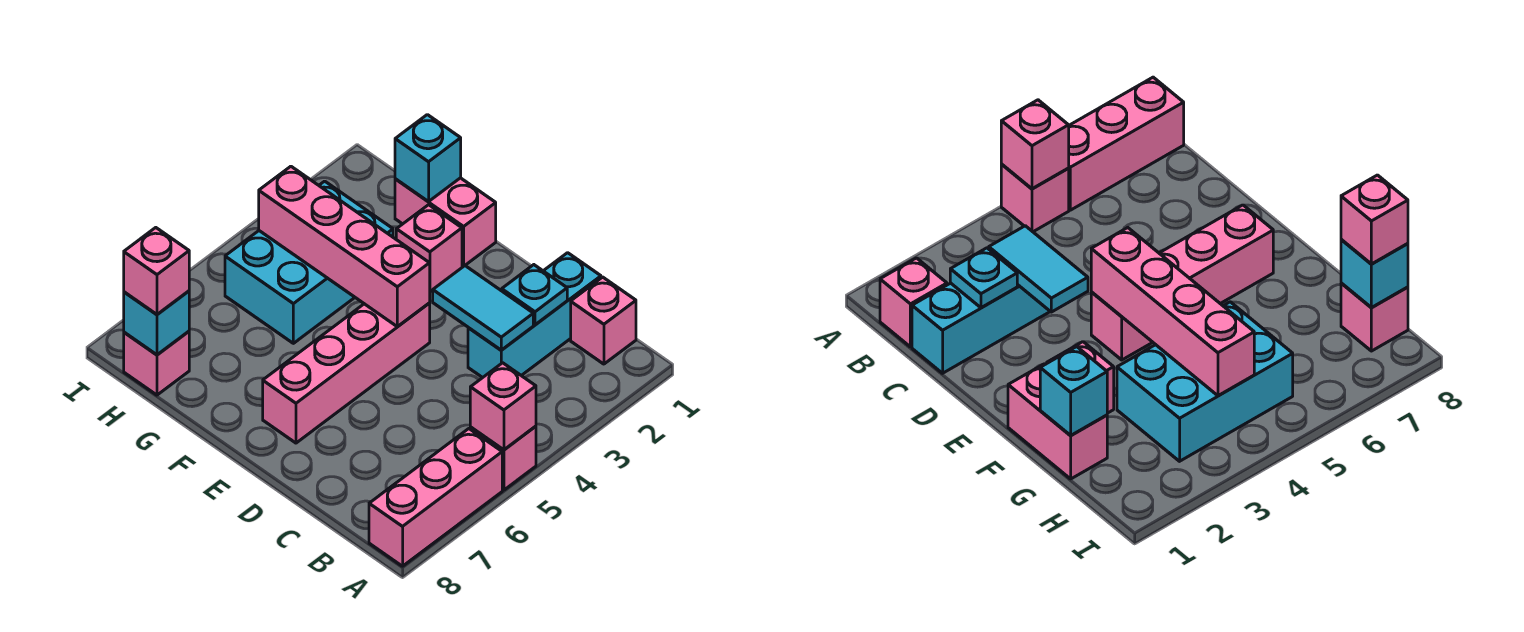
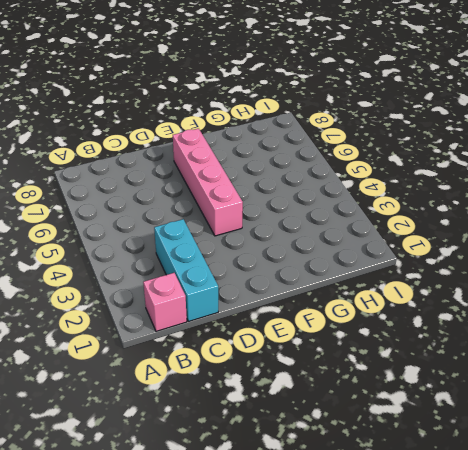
none -> pink 1x1 brick [470,426,536,490]
none -> pink 1x3 brick [369,429,502,566]
none -> pink 1x2 brick [395,178,496,266]

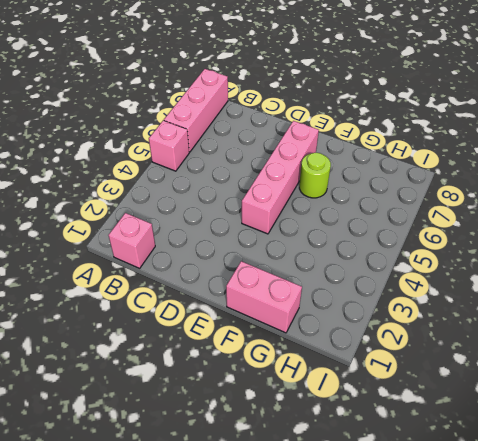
lime 1x1 round brick [299,153,331,198] -> none
none -> cyan 1x3 brick [468,253,601,378]
none -> pink 1x1 brick [396,205,462,291]
none -> cyan 2x3 brick [225,181,393,343]

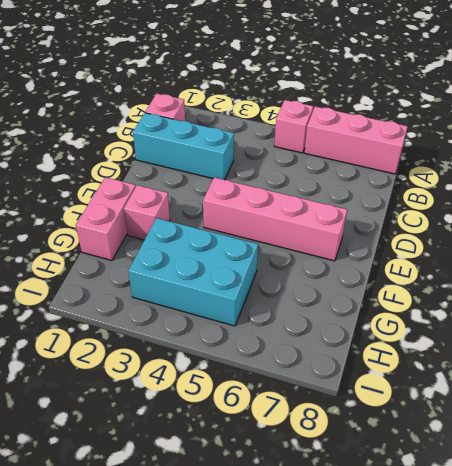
none -> pink 1x1 brick [124,331,189,395]
none -> pink 1x1 brick [470,363,536,450]
none -> cyan 1x1 plate [502,265,567,325]

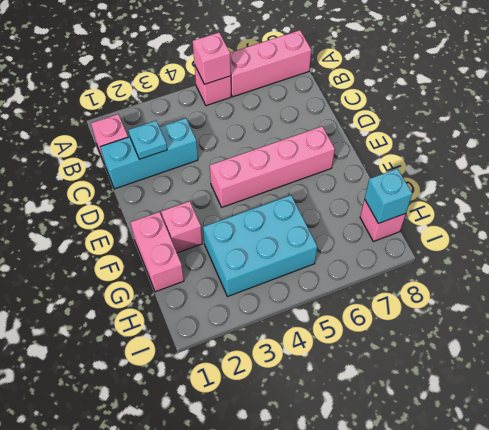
none -> cyan 1x2 tile [433,266,533,350]
none -> pink 1x4 brick [259,166,430,326]
none -> cyan 1x1 brick [395,115,461,202]

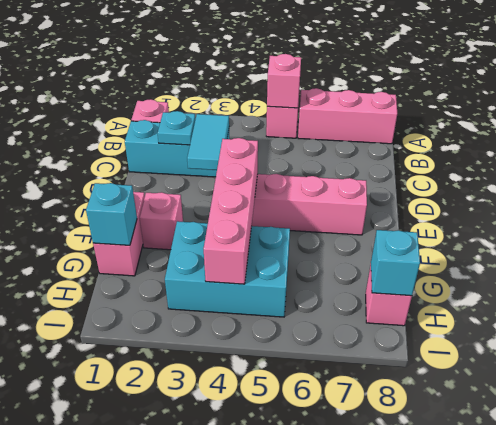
none -> pink 1x1 brick [124,228,189,314]

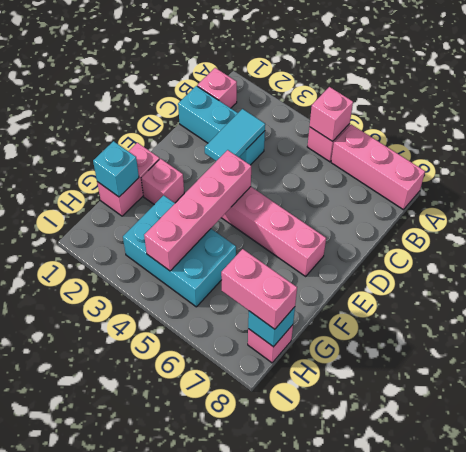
pink 1x2 brick [221,249,297,329] -> pink 1x1 brick [124,228,189,314]
none -> cyan 1x1 plate [502,265,567,325]

